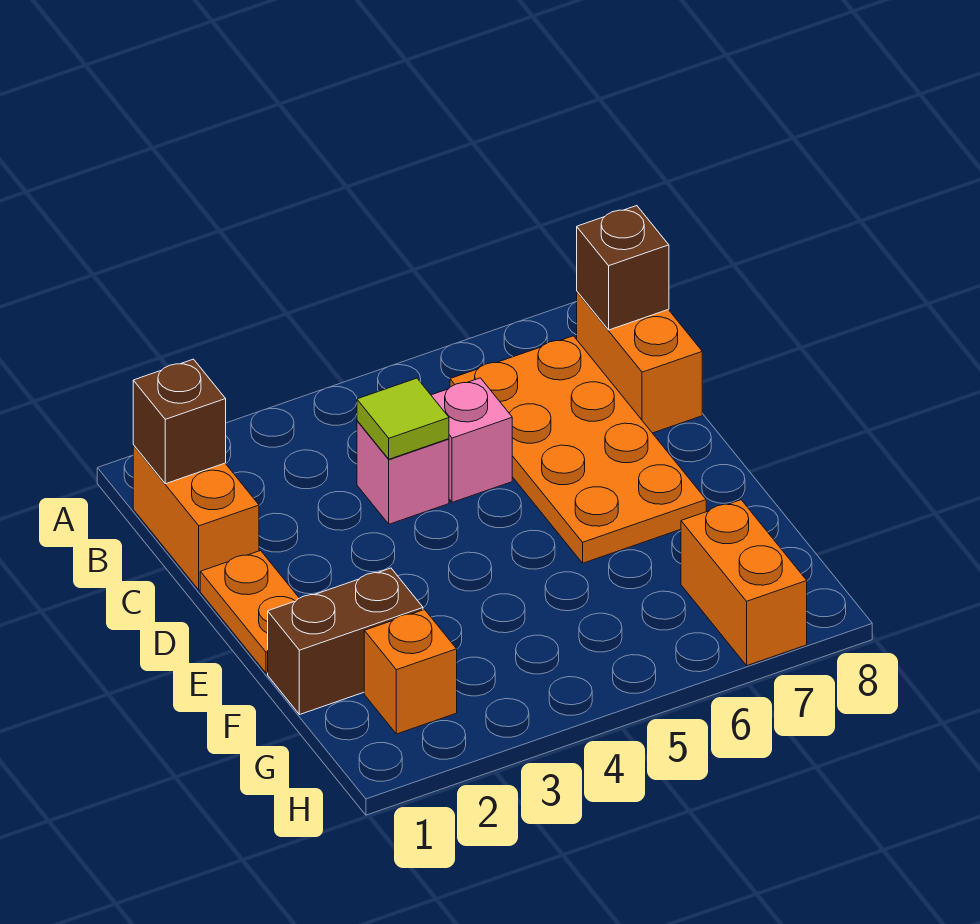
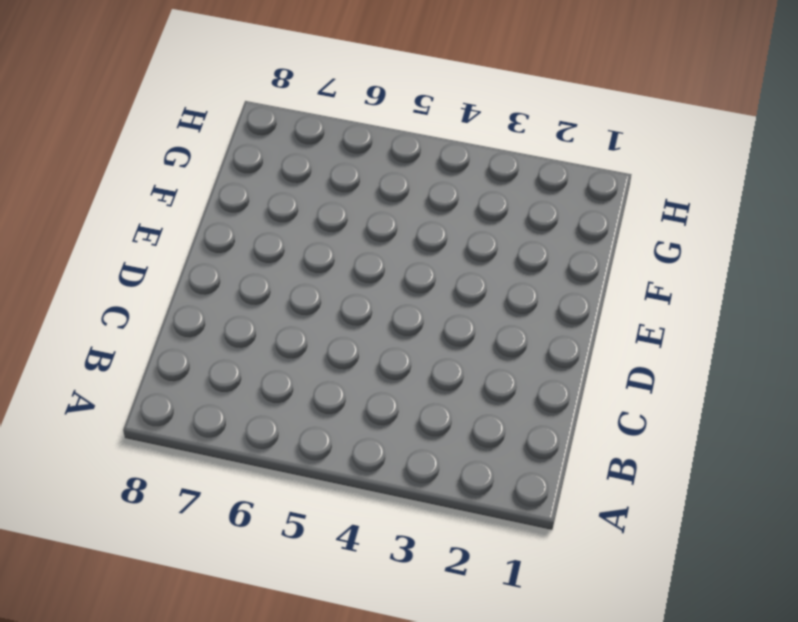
none -> orange 1x2 brick [133,445,259,590]
none -> orange 2x4 plate [450,336,706,563]
none -> orange 1x2 brick [576,292,702,433]

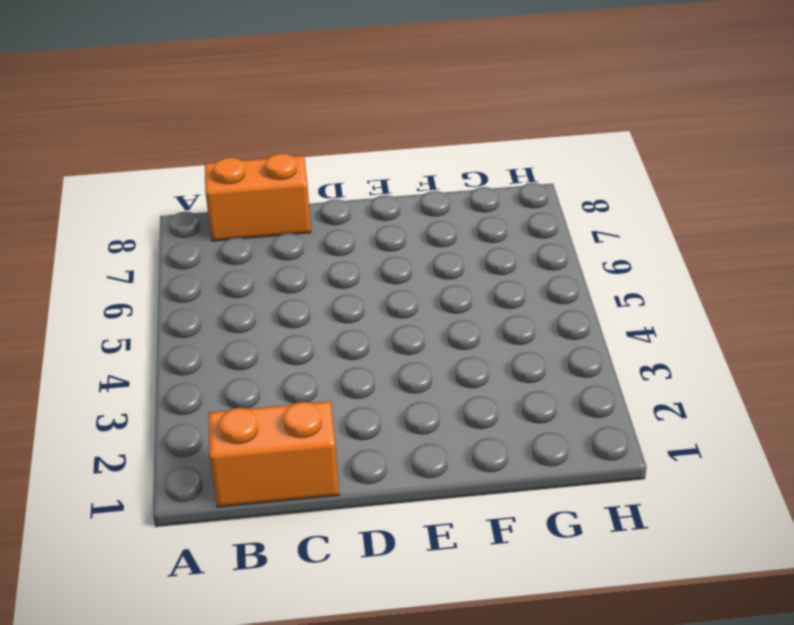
none -> orange 2x4 plate [450,336,706,563]
none -> pink 1x1 brick [357,421,449,524]
none -> pink 1x1 brick [431,378,512,502]

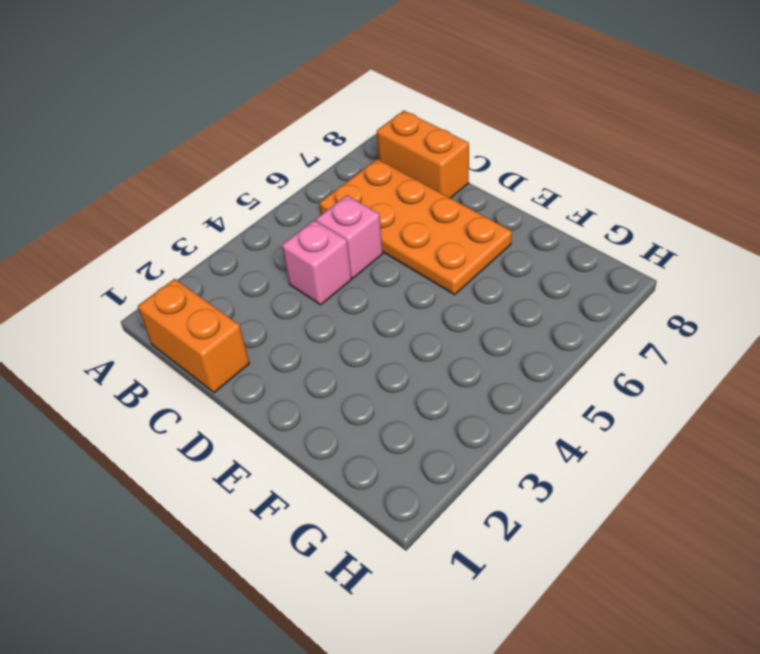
none -> orange 1x2 plate [200,551,299,673]
none -> brown 1x2 brick [268,568,423,715]
none -> orange 1x1 brick [364,610,457,734]

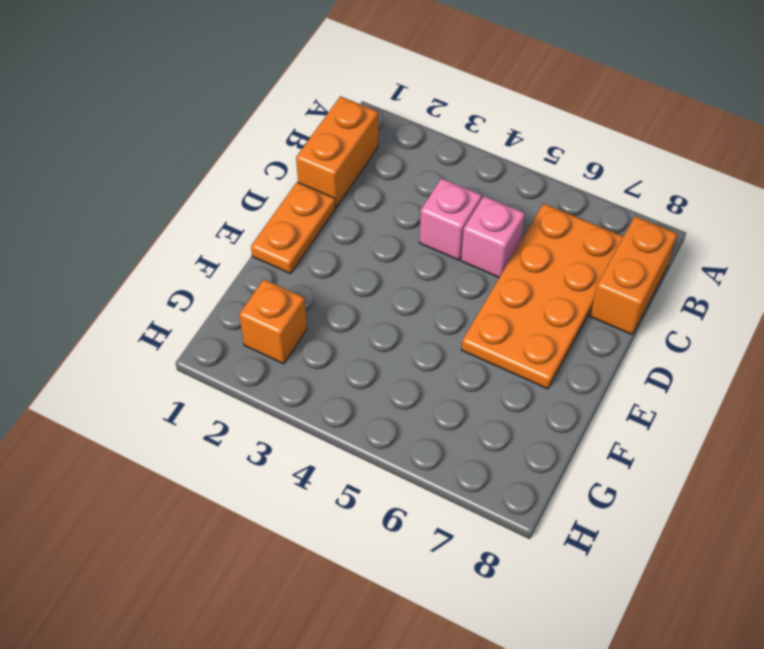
none -> brown 1x2 brick [268,568,423,715]
none -> orange 1x2 brick [681,500,807,665]
none -> brown 1x1 brick [133,359,226,484]

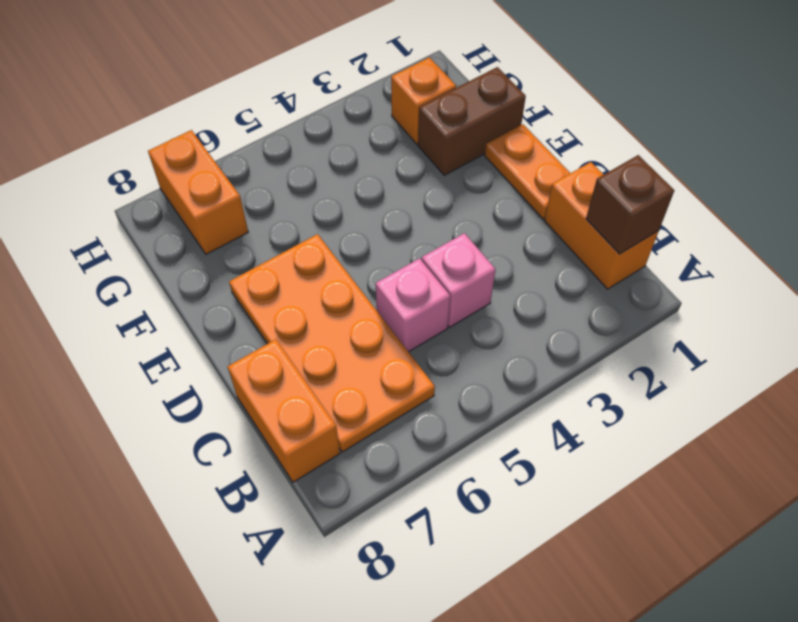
none -> brown 1x1 brick [577,206,669,330]
none -> lime 1x1 tile [357,378,449,459]

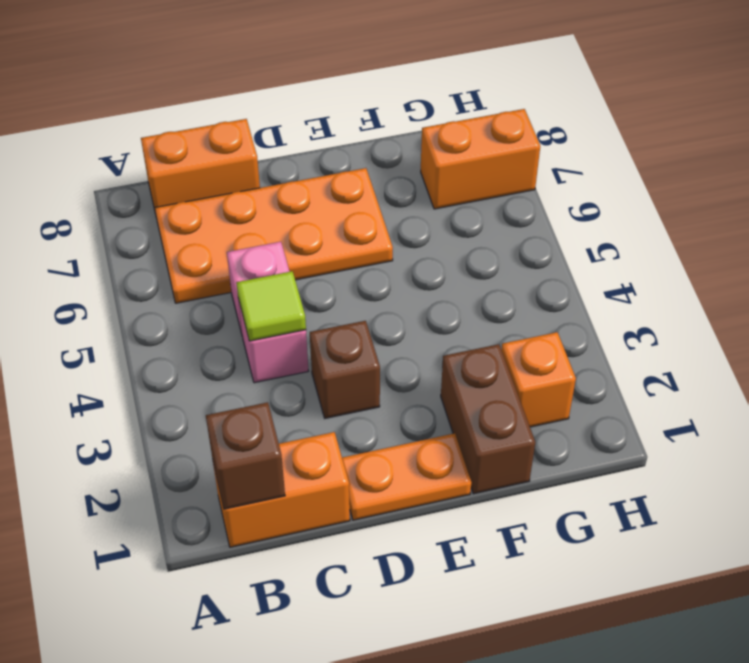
brown 1x1 brick [310,321,380,418] -> brown 1x1 brick moved to [577,206,669,330]

